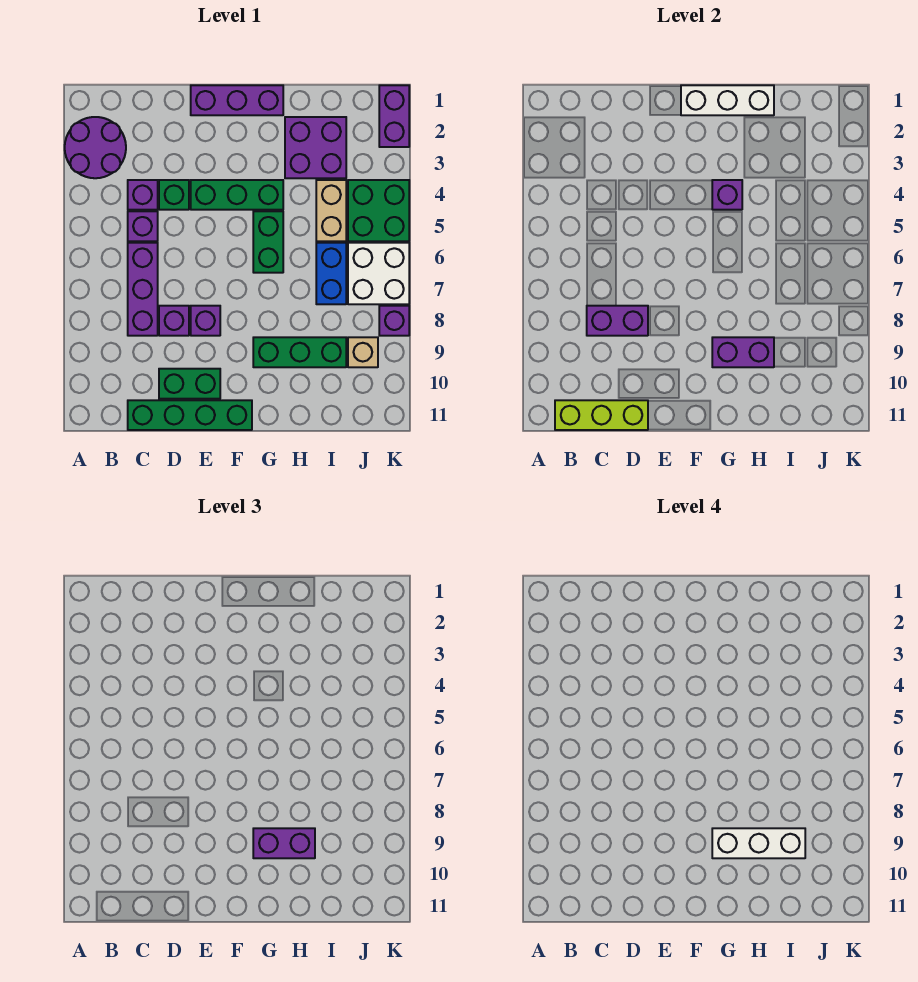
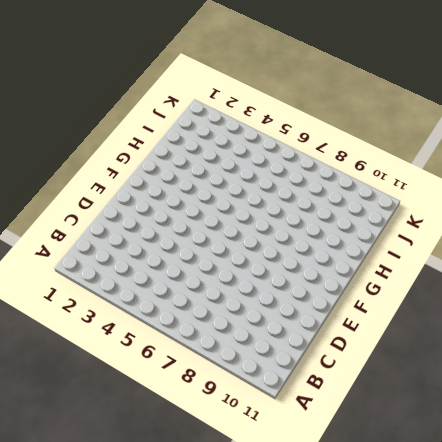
none -> purple 2x2 round brick [65,117,126,178]
none -> purple 1x1 brick [128,180,158,210]
none -> purple 1x1 brick [128,211,158,241]

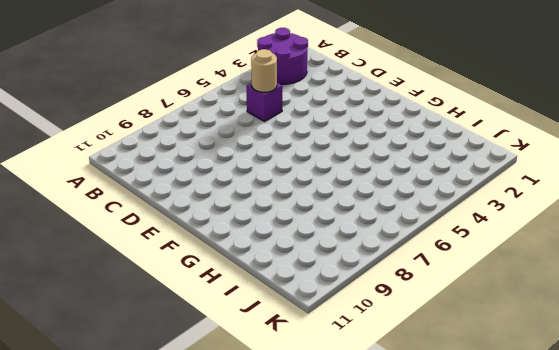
tan 1x1 round brick [251,49,277,92] -> none
none -> purple 1x1 brick [128,180,158,210]
none -> purple 1x3 brick [128,243,158,336]
none -> green 1x4 brick [128,400,252,430]

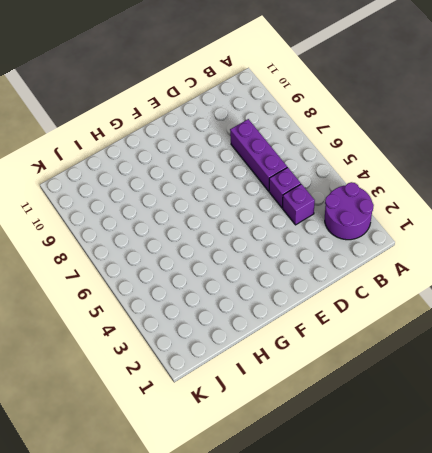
none -> green 1x4 brick [128,400,252,430]
none -> green 1x1 brick [159,180,189,210]
none -> purple 1x1 brick [159,306,189,336]

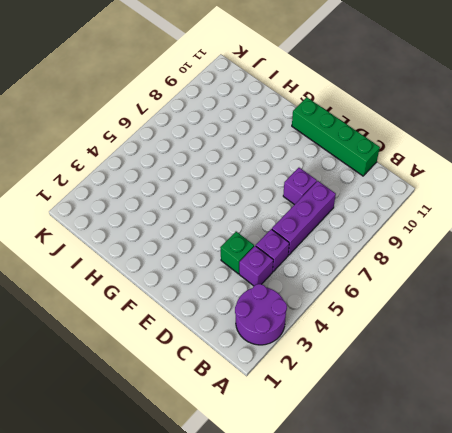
none -> green 1x2 brick [159,369,220,399]
none -> purple 1x3 brick [191,85,283,115]
none -> green 1x3 brick [191,180,283,210]

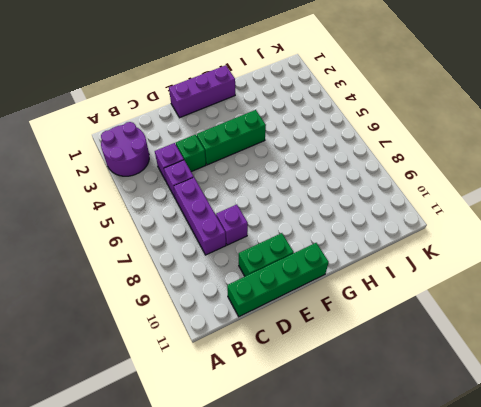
none -> purple 1x1 brick [191,306,220,336]
none -> green 1x2 brick [253,211,283,273]
none -> green 1x3 brick [253,337,346,367]

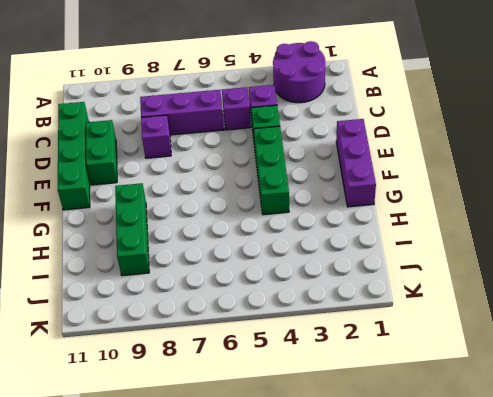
none -> purple 1x1 brick [191,306,220,336]
none -> green 1x2 brick [253,211,283,273]
none -> purple 2x2 brick [285,117,346,178]

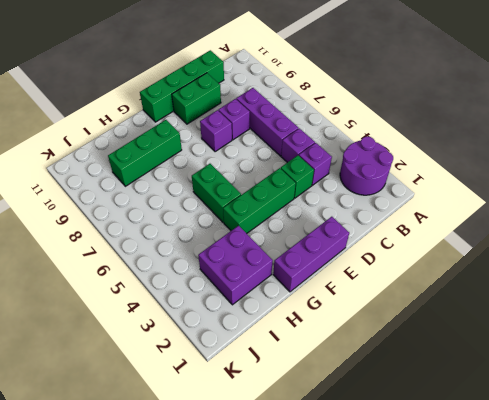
none -> tan 1x2 brick [316,180,346,241]
none -> blue 1x2 brick [316,243,346,304]
none -> green 2x2 brick [348,180,409,241]

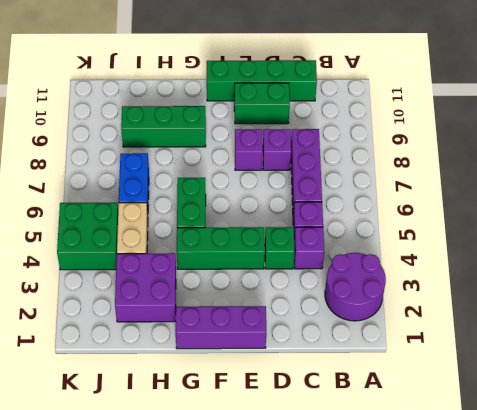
none -> white 2x2 brick [348,243,409,304]
none -> tan 1x1 brick [348,337,378,367]
none -> purple 1x2 brick [379,85,409,147]

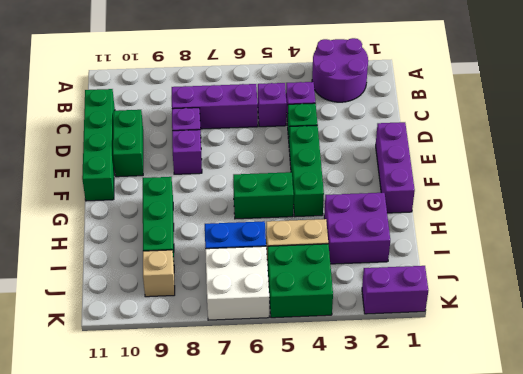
none -> purple 1x1 brick [379,306,409,336]
none -> lime 1x3 brick [555,400,648,430]
none -> purple 1x2 brick [587,306,648,336]

